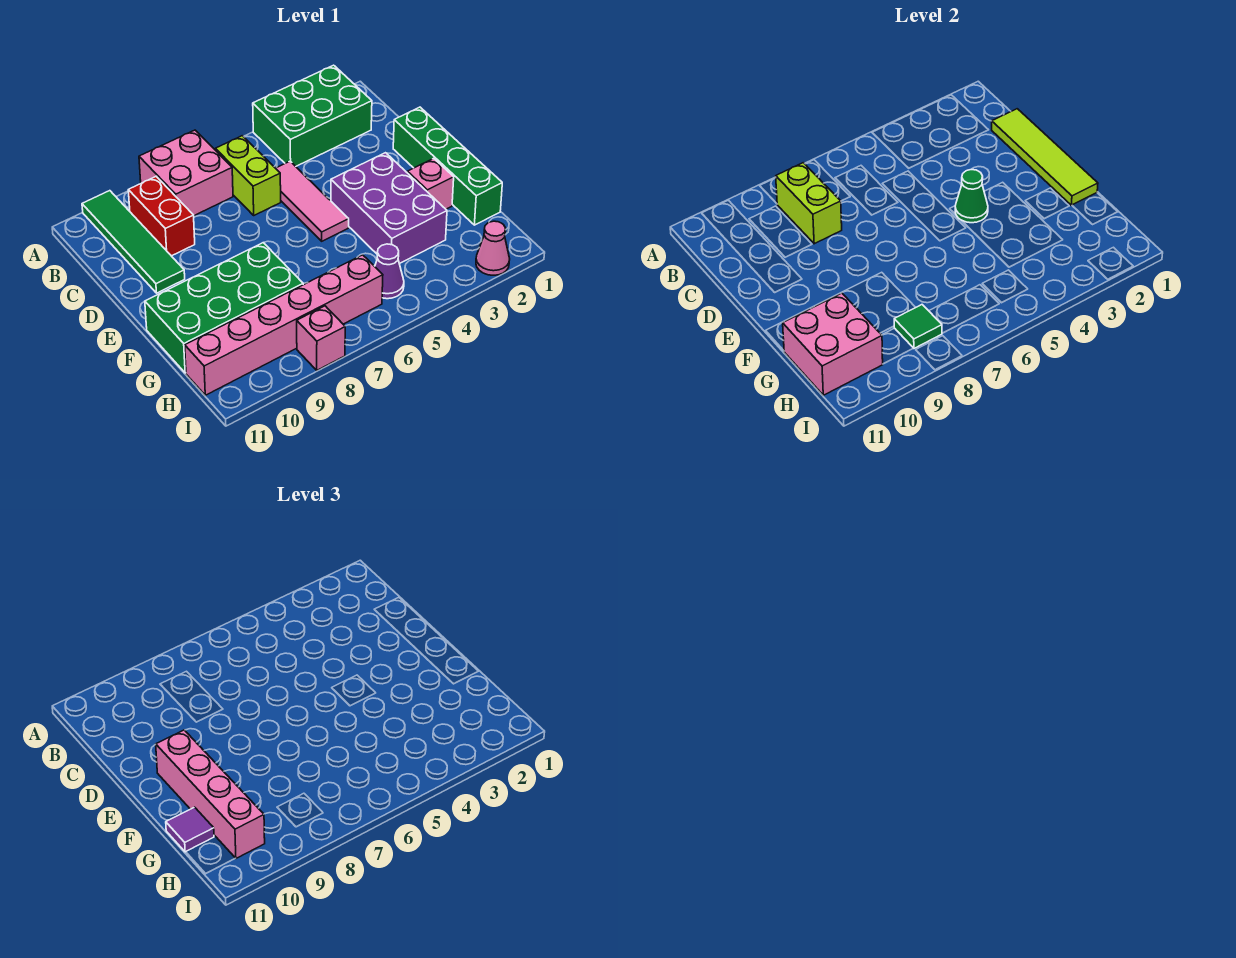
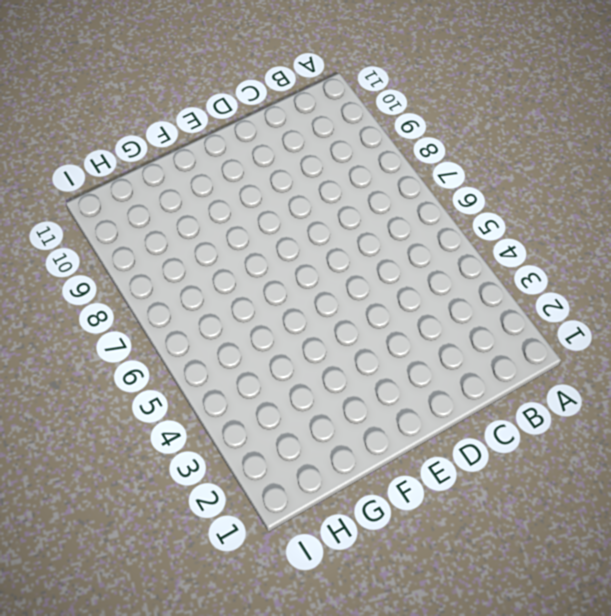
none -> green 2x3 brick [253,65,372,166]
none -> pink 2x2 brick [139,130,233,216]
none -> green 1x4 tile [82,191,185,293]

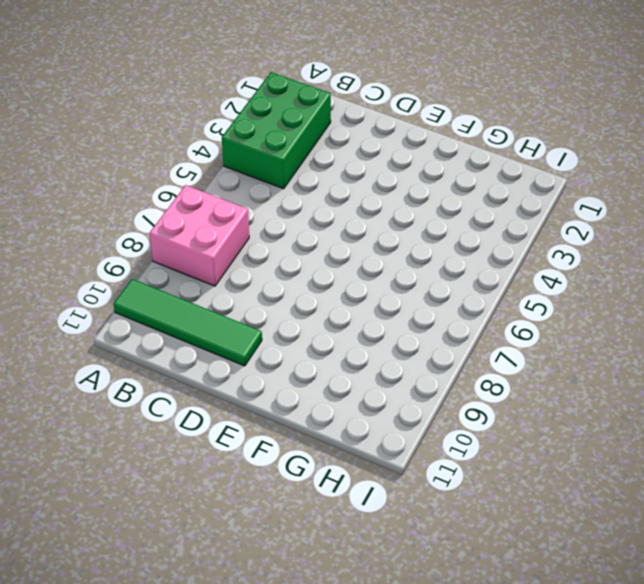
none -> lime 1x2 brick [215,136,281,215]
none -> red 1x2 brick [128,177,195,256]
none -> pink 1x3 tile [276,161,349,241]

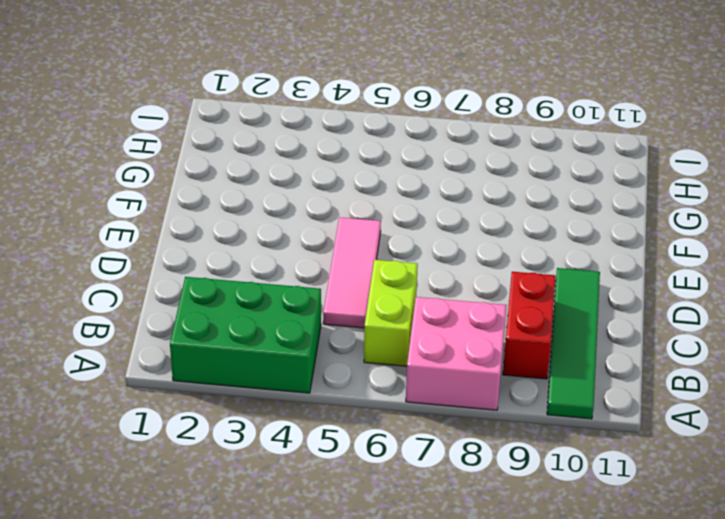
none -> green 1x4 brick [393,107,502,225]
none -> purple 2x3 brick [331,153,447,264]
none -> pink 1x1 brick [407,158,454,209]

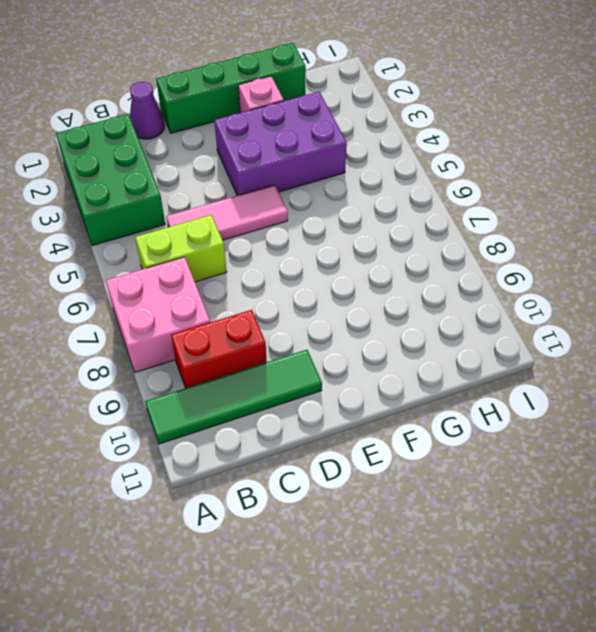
purple 1x1 cone [130,82,165,139] -> purple 1x1 cone moved to [375,244,404,299]
none -> green 2x4 brick [145,243,303,373]
none -> pink 1x6 brick [185,255,383,395]
none -> pink 1x1 cone [476,221,510,275]

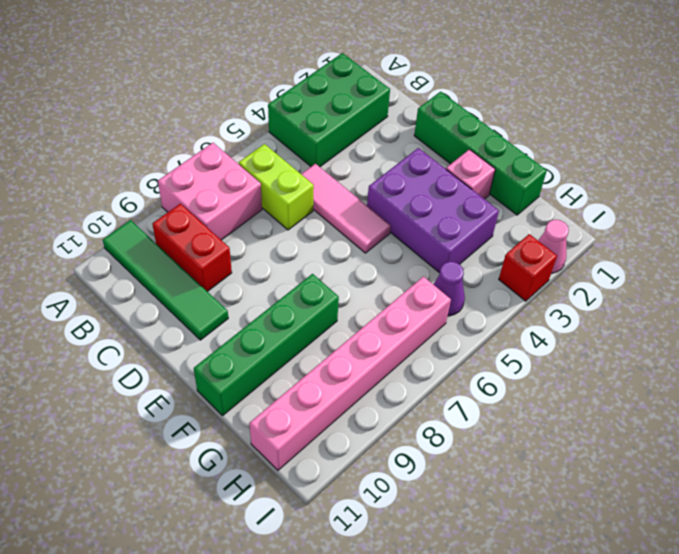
green 1x4 brick [194,274,339,415] -> green 2x4 brick [145,243,303,373]
red 1x1 brick [499,234,557,301] -> none
none -> pink 1x1 brick [297,306,345,370]
none -> lime 1x2 brick [776,163,842,244]
none -> lime 1x4 tile [992,109,1098,205]

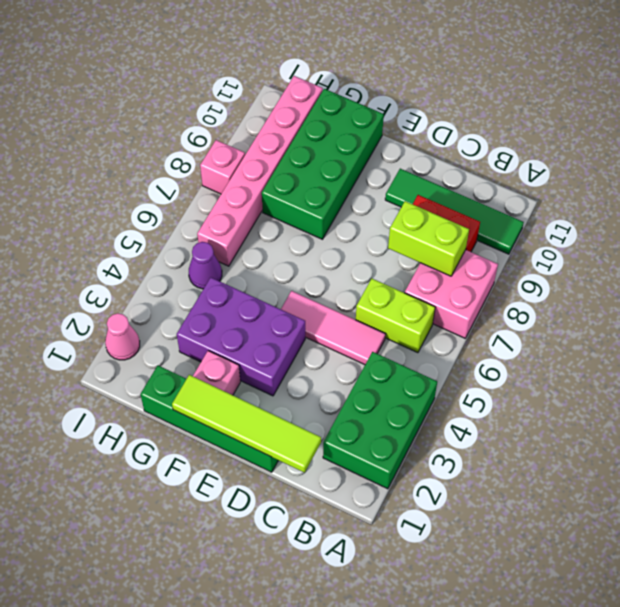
none -> green 1x1 cone [955,169,988,223]
none -> pink 2x2 brick [783,293,883,395]
none -> green 1x1 tile [894,305,942,348]

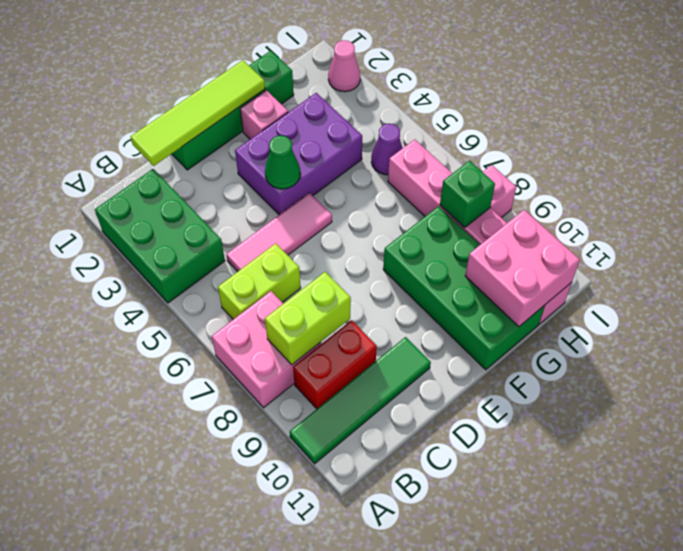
green 1x1 brick [440,161,495,228] -> green 1x1 tile [894,305,942,348]
none -> pink 1x4 brick [156,730,265,858]
none -> purple 1x1 tile [166,807,214,852]

